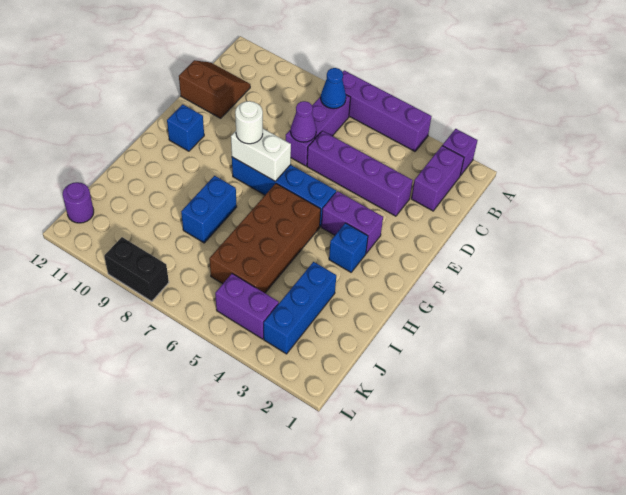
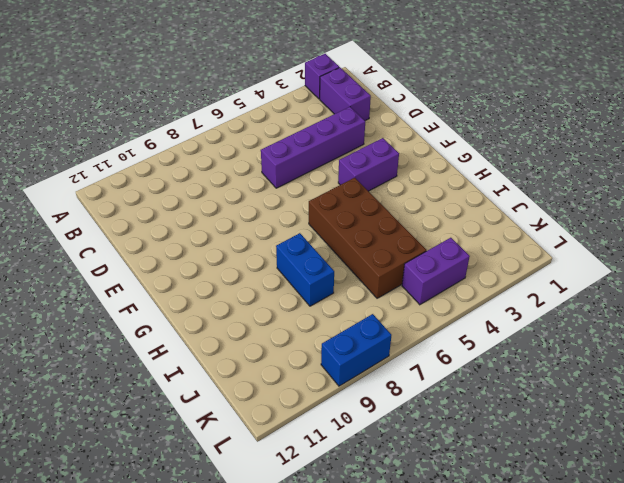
blue 1x2 brick [321,314,391,386] -> black 1x2 brick [104,237,169,301]
none -> purple 1x4 brick [342,70,431,151]
none -> purple 1x3 brick [286,95,351,166]
none -> brown 2x2 slope [179,60,250,118]

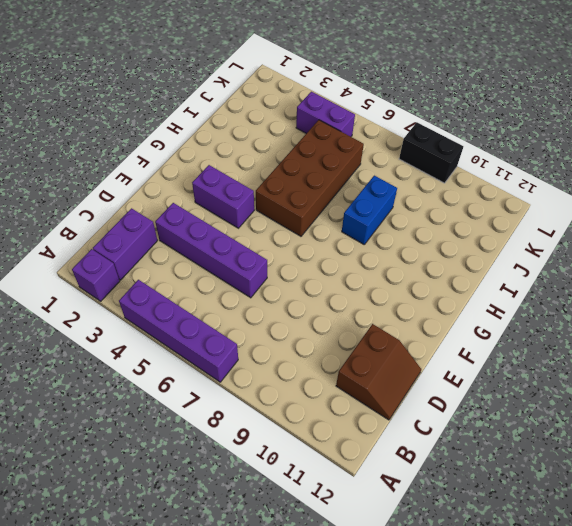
brown 2x2 slope [336,324,421,420] -> brown 2x2 slope turned to [179,60,250,118]
none -> purple 1x3 brick [286,95,351,166]
none -> blue 1x4 brick [232,157,336,227]
none -> blue 1x1 brick [167,104,204,151]

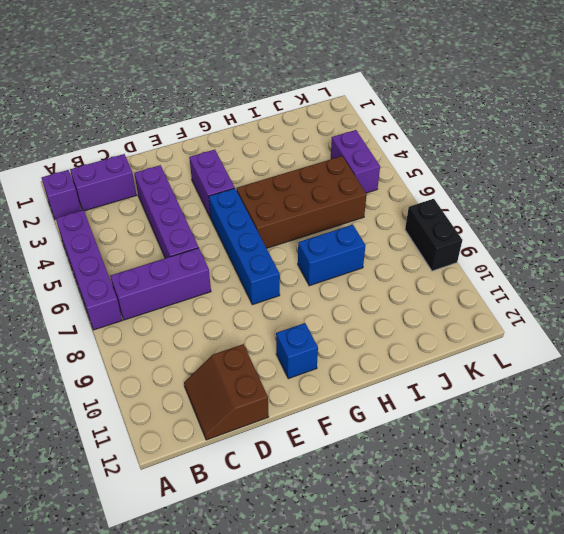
none -> blue 1x1 brick [329,223,368,272]
none -> blue 1x3 brick [264,262,336,354]
none -> purple 1x1 round brick [63,182,94,223]

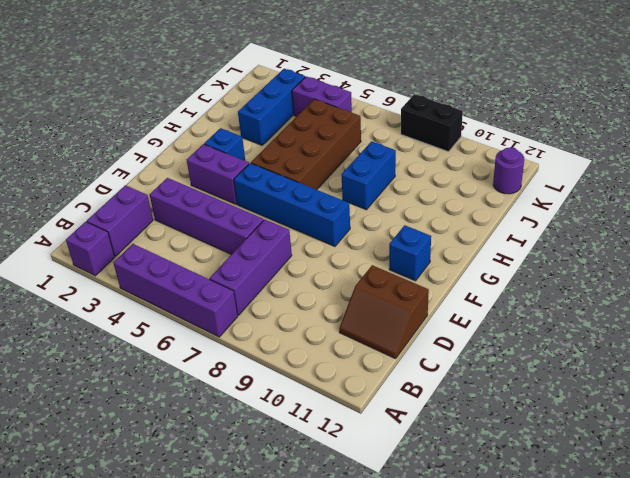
none -> blue 1x1 cone [321,68,346,109]
none -> purple 1x1 cone [291,101,316,142]
none -> white 1x2 brick [231,129,291,181]

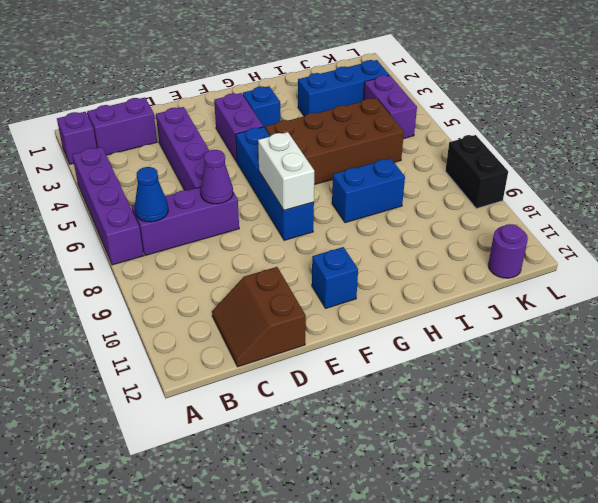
none -> white 1x1 round brick [235,101,263,144]

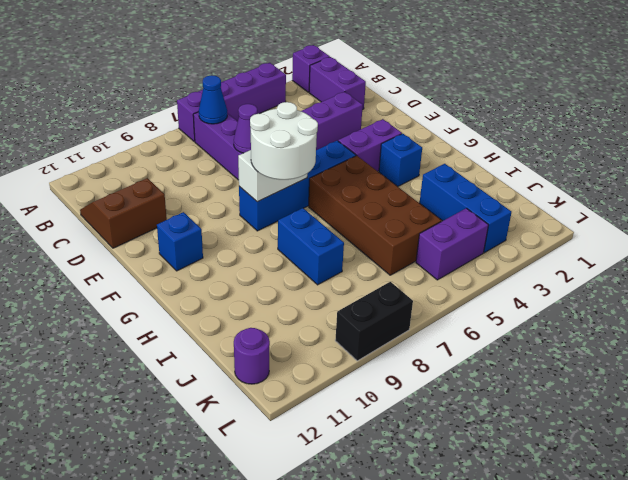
white 2x2 round brick [250,102,318,180] -> white 1x1 round brick [235,101,263,144]

